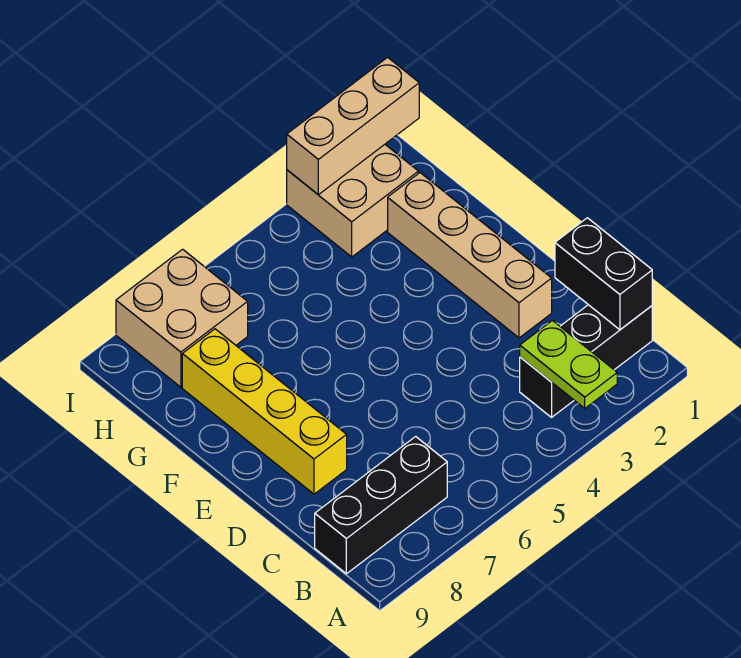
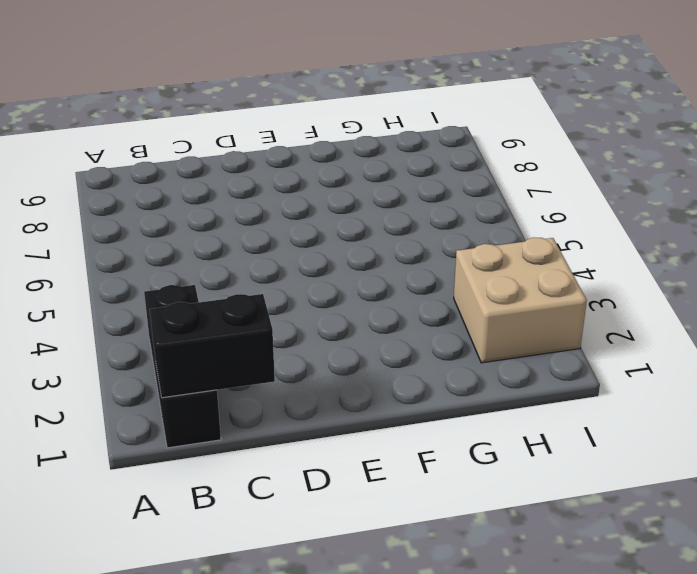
none -> black 1x3 brick [315,436,447,574]
none -> tan 1x4 brick [388,173,552,338]

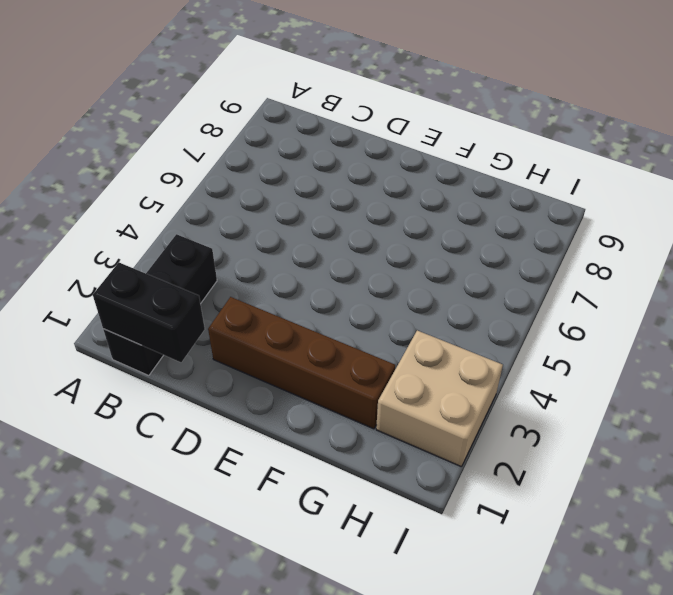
brown 1x4 brick [208,297,395,429] -> tan 1x4 brick [388,173,552,338]
none -> black 1x3 brick [315,436,447,574]
none -> yellow 1x4 brick [182,329,347,494]

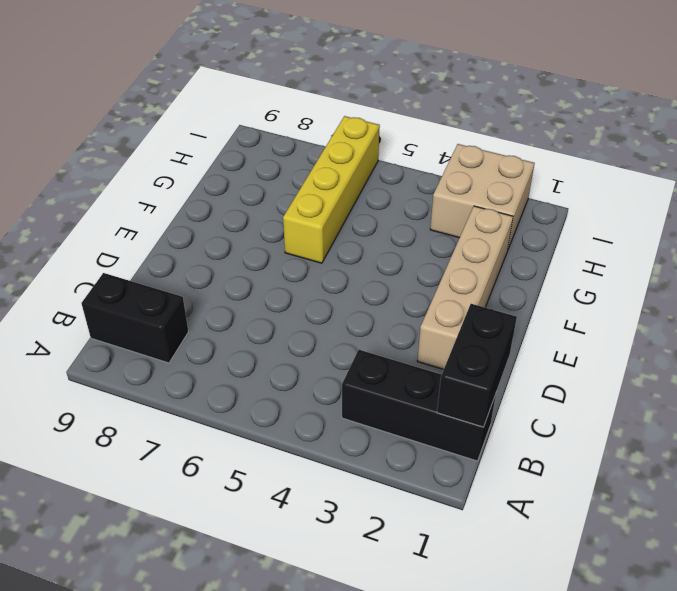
black 1x2 brick [81,273,189,363] -> black 1x3 brick [315,436,447,574]
yellow 1x4 brick [283,116,380,263] -> yellow 1x4 brick moved to [182,329,347,494]
none -> tan 2x2 brick [116,249,248,387]
none -> lime 1x2 plate [520,320,617,408]

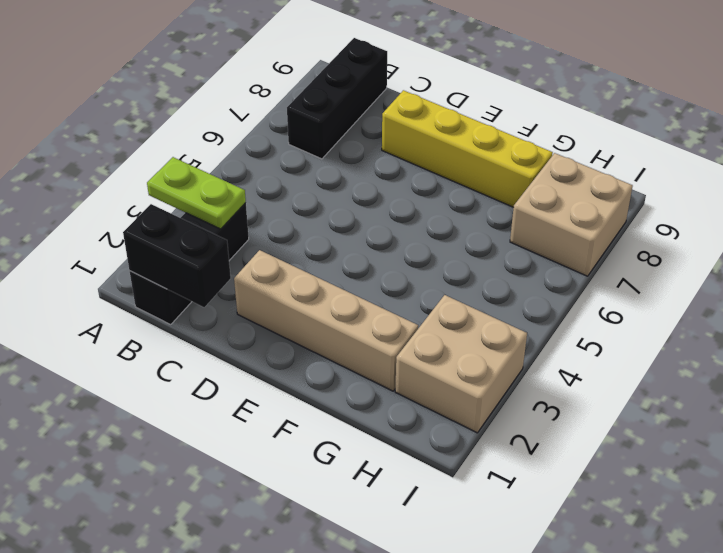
none -> tan 1x3 brick [287,57,419,195]

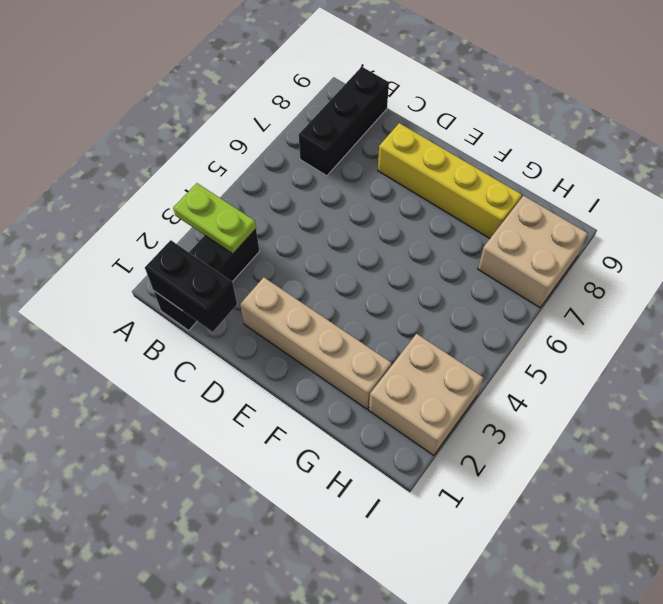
none -> tan 1x3 brick [287,57,419,195]

